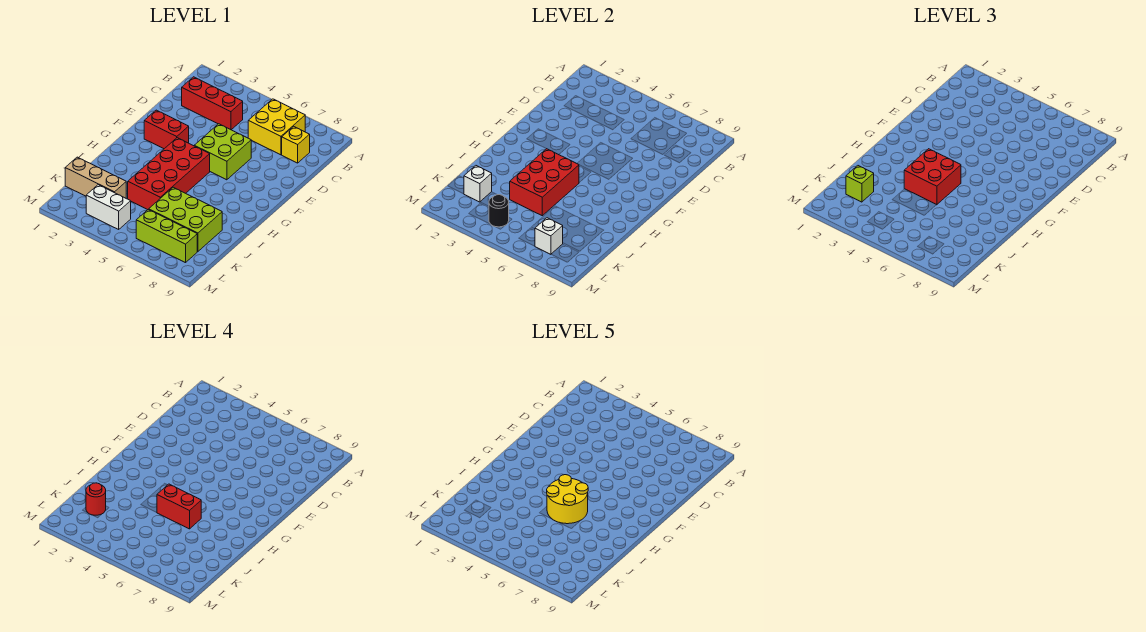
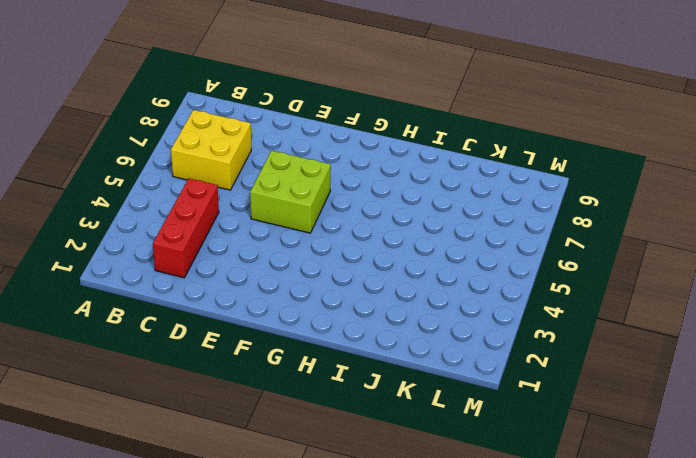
none -> yellow 1x1 brick [282,126,310,163]
none -> red 1x2 brick [144,110,189,149]
none -> red 2x4 brick [128,138,210,210]

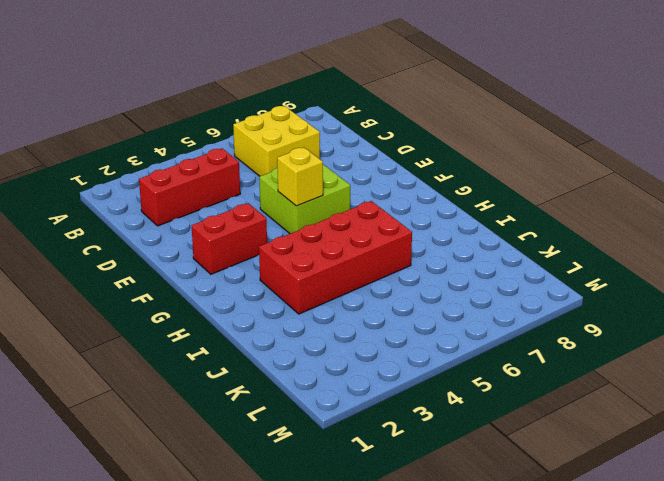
yellow 1x1 brick [277,147,323,206] -> yellow 1x1 brick moved to [282,126,310,163]
red 2x4 brick [259,201,412,314] -> red 2x4 brick turned to [128,138,210,210]
none -> lime 2x3 brick [149,187,222,251]
none -> tan 1x3 brick [65,157,126,198]
none -> white 1x2 brick [86,185,131,229]

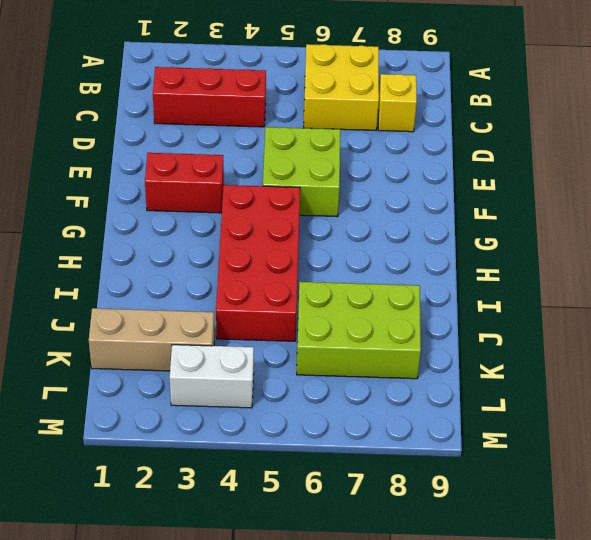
none -> lime 1x3 brick [136,209,197,263]
none -> red 2x3 brick [510,149,579,216]
none -> white 1x1 brick [464,166,492,202]

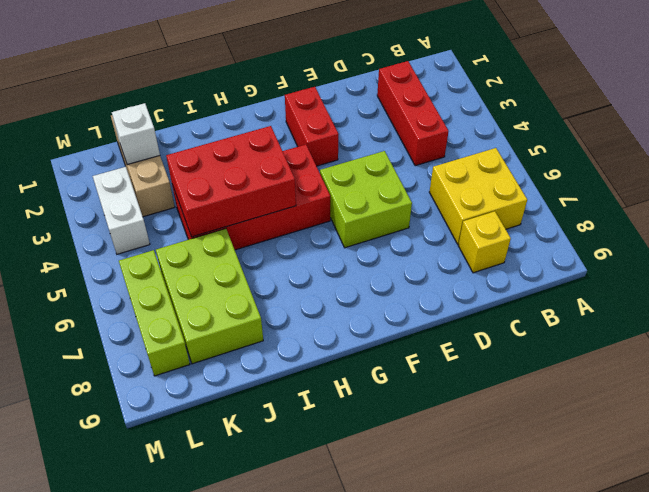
none -> black 1x1 round brick [489,195,509,227]
none -> white 1x1 brick [535,218,563,254]
none -> red 2x2 brick [904,149,961,205]

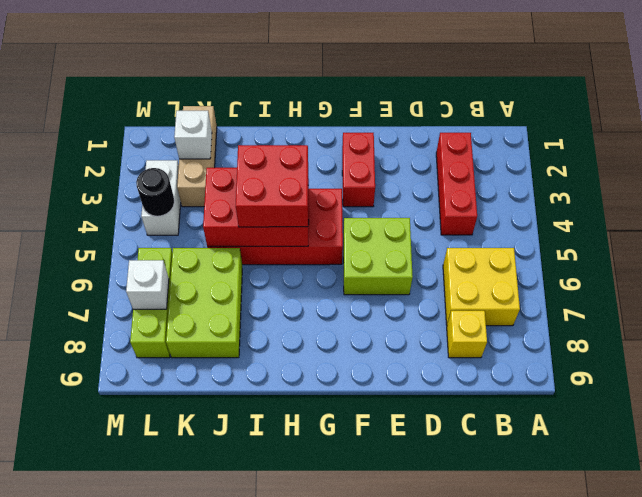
none -> lime 1x1 brick [846,166,874,202]
none -> red 1x2 brick [157,484,201,529]
none -> red 1x1 round brick [86,483,106,515]

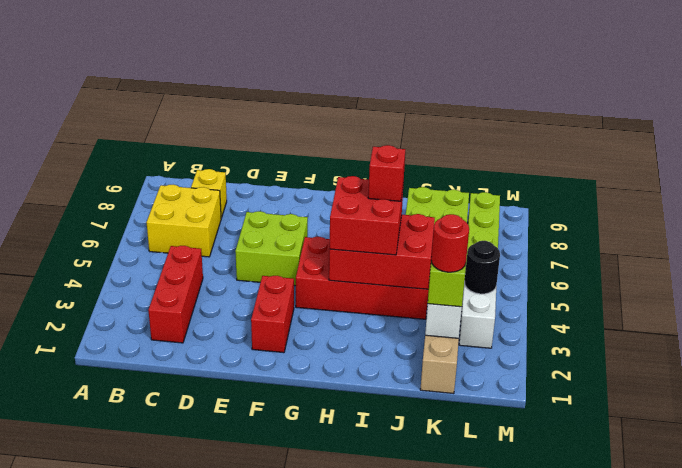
red 1x1 brick [368,145,405,201] -> red 1x2 brick [157,484,201,529]
none -> white 1x1 brick [535,218,563,254]
none -> yellow 2x2 round brick [547,475,588,524]

